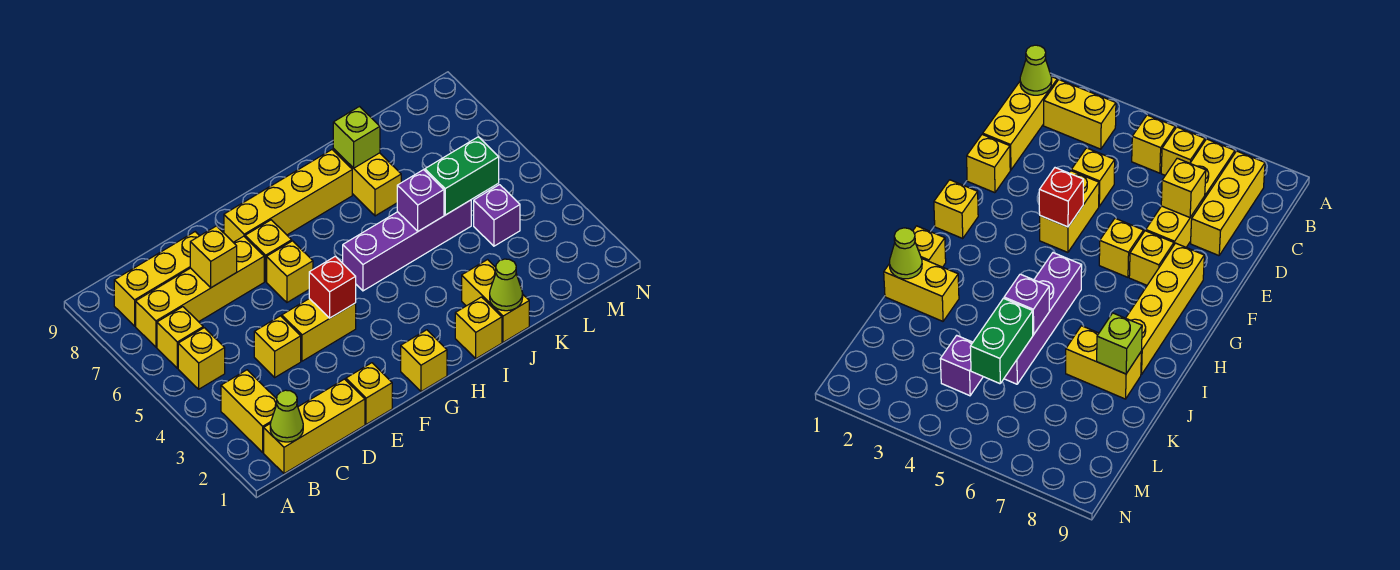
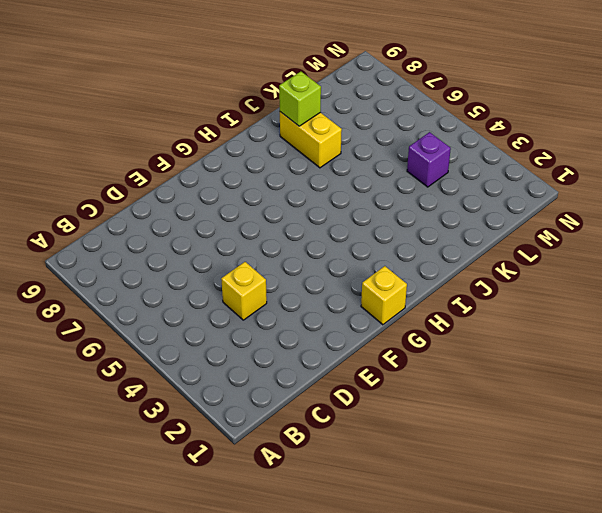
none -> yellow 1x3 brick [264,379,365,474]
none -> yellow 1x2 brick [221,370,277,452]
none -> yellow 1x1 brick [178,328,225,389]

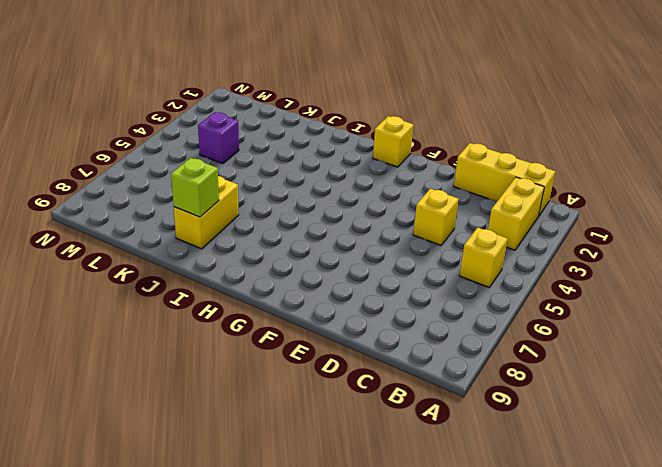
none -> yellow 1x1 brick [157,307,203,368]
none -> yellow 1x4 brick [136,236,264,347]
none -> yellow 1x3 brick [114,232,199,326]

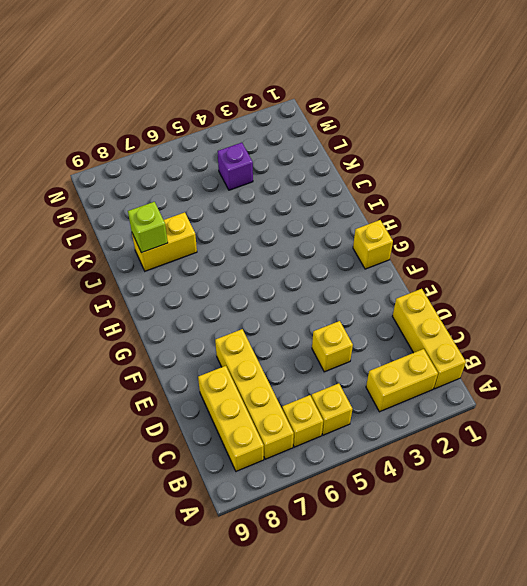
none -> yellow 1x1 brick [346,363,392,424]
none -> yellow 1x2 brick [282,299,356,361]
none -> yellow 1x1 brick [267,241,313,302]

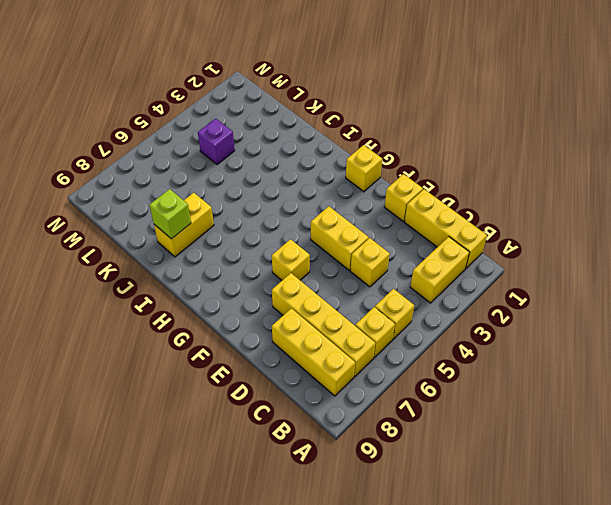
none -> yellow 1x1 brick [245,220,292,281]
none -> yellow 1x4 brick [224,150,352,242]
none -> purple 1x4 brick [343,200,471,291]

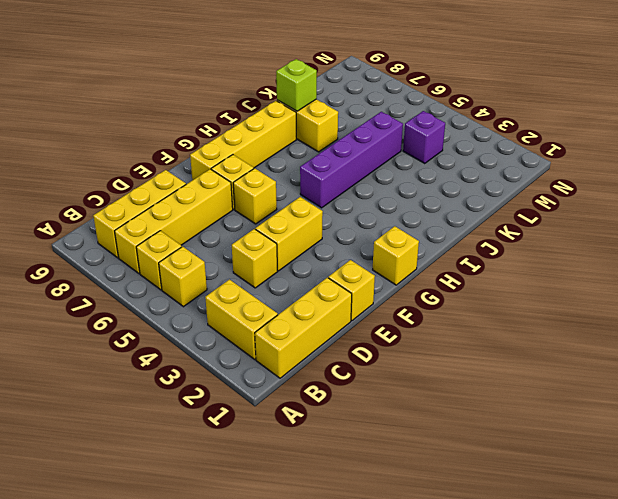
none -> yellow 1x1 brick [455,297,502,359]
none -> yellow 1x2 brick [462,260,529,342]
none -> lime 1x1 cone [270,390,303,442]

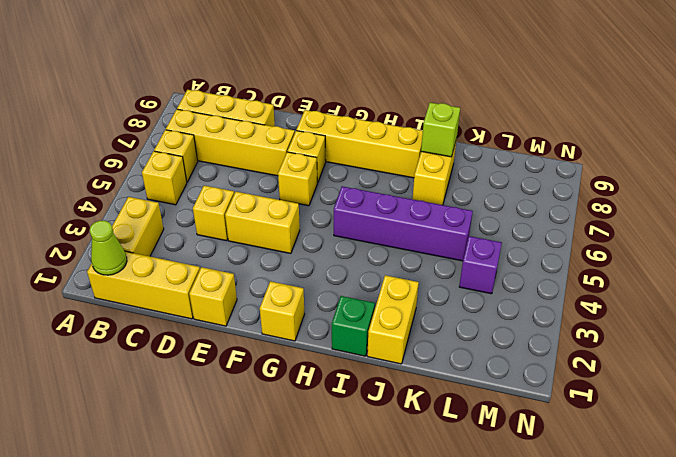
green 1x1 brick [332,296,375,356] -> yellow 1x1 brick [455,297,502,359]
none -> yellow 1x1 brick [190,226,237,288]
none -> red 1x1 brick [309,256,356,318]
none -> lime 1x1 cone [490,259,523,311]

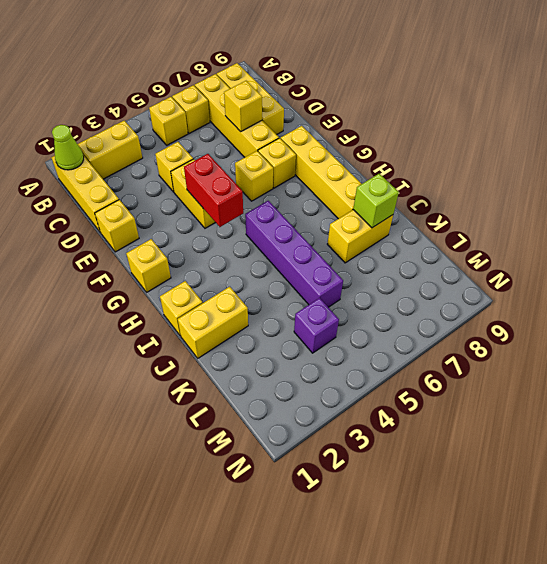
red 1x2 brick [184,154,243,227] -> red 1x1 brick [309,256,356,318]
none -> lime 1x1 cone [490,259,523,311]
none -> purple 1x1 brick [397,170,444,231]
none -> green 1x2 brick [425,137,499,215]

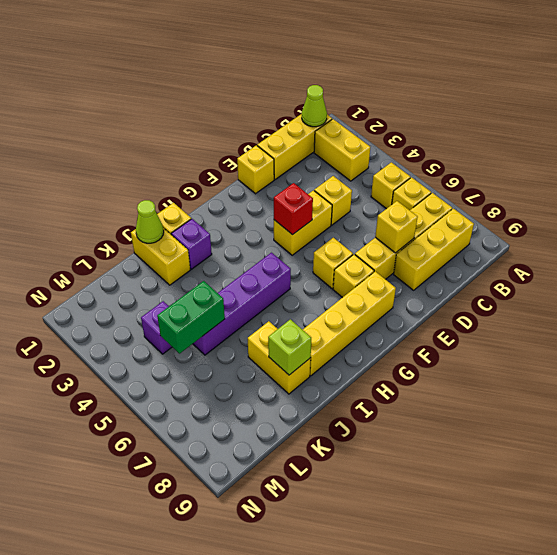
purple 1x1 brick [171,219,212,269] -> purple 1x1 brick moved to [397,170,444,231]
none -> yellow 1x1 brick [401,330,447,391]

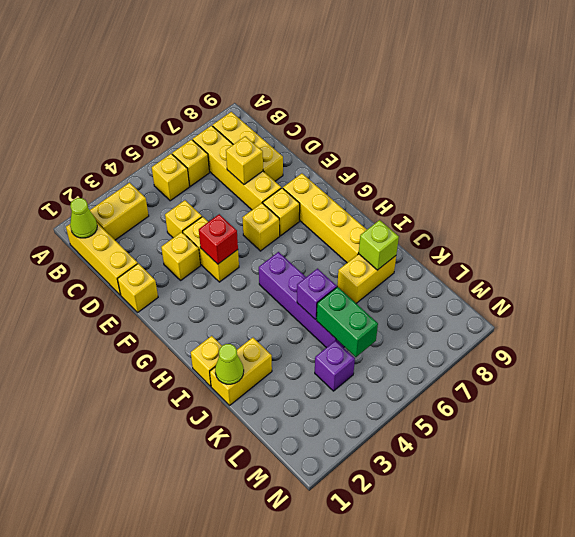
yellow 1x1 brick [161,232,201,280] -> yellow 1x1 brick moved to [401,330,447,391]

